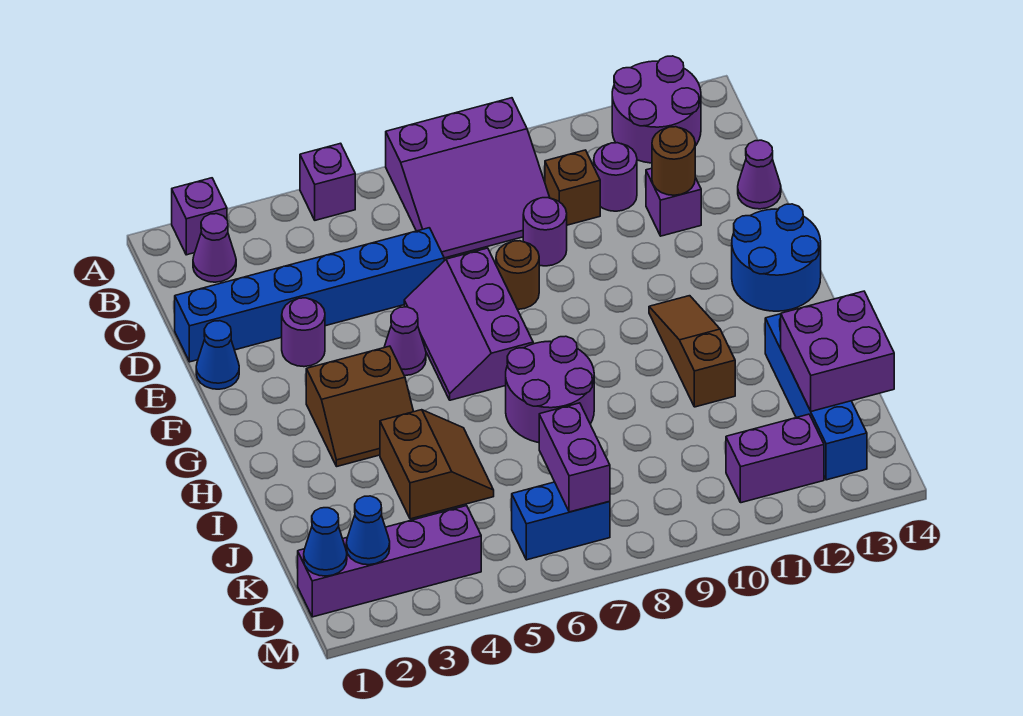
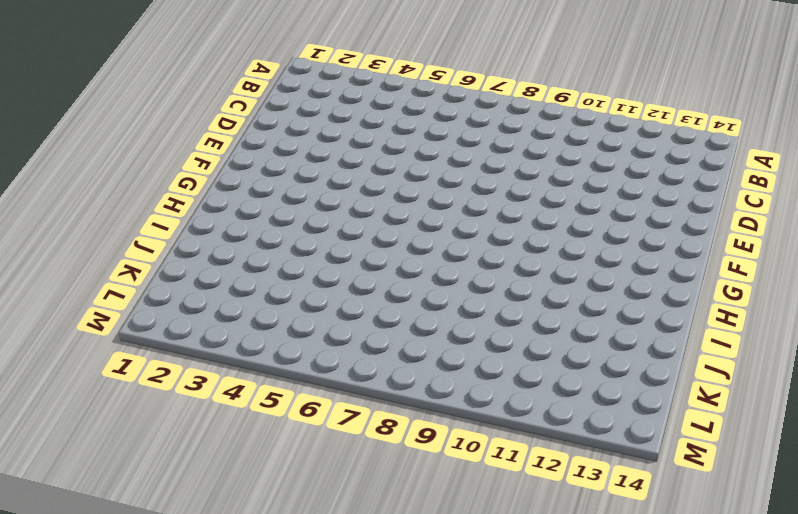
none -> purple 1x1 brick [172,178,227,255]
none -> purple 1x1 brick [300,143,355,220]
none -> purple 3x3 slope [386,98,550,258]
none -> purple 2x2 round brick [612,56,701,163]

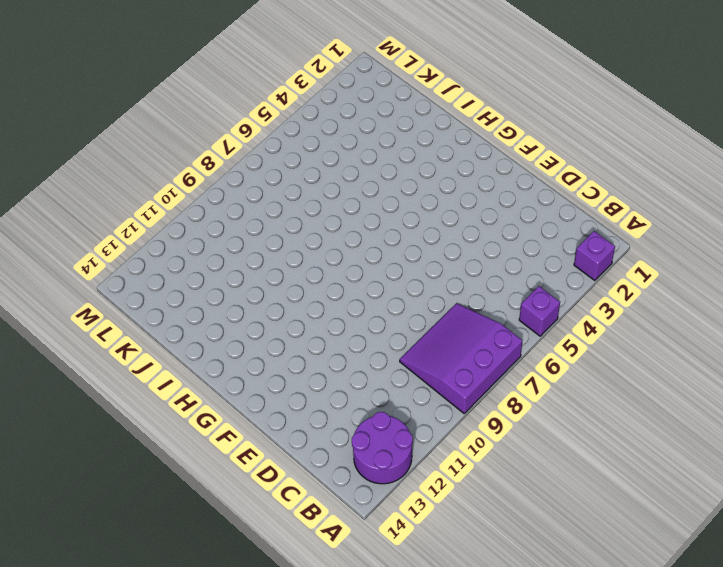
none -> purple 1x1 cone [193,214,236,282]
none -> brown 1x1 brick [545,150,600,225]
none -> purple 1x1 round brick [594,143,637,211]
none -> blue 1x6 brick [175,228,444,362]

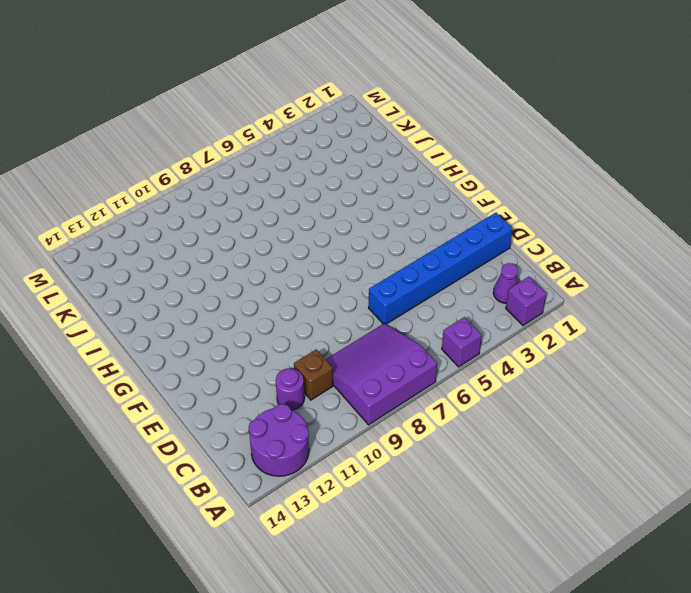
none -> purple 1x1 round brick [523,198,567,266]
none -> purple 1x1 brick [646,168,701,236]
none -> purple 1x1 cone [738,140,781,209]
none -> blue 1x1 cone [196,321,239,389]

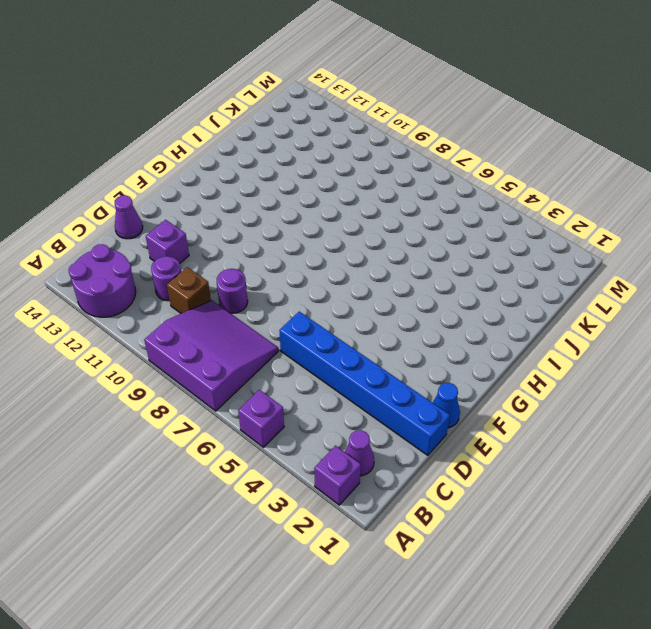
none -> purple 1x1 round brick [282,298,325,367]
none -> purple 2x3 slope [404,248,533,400]
none -> brown 1x1 round brick [496,241,539,309]
none -> purple 1x1 cone [384,307,426,376]

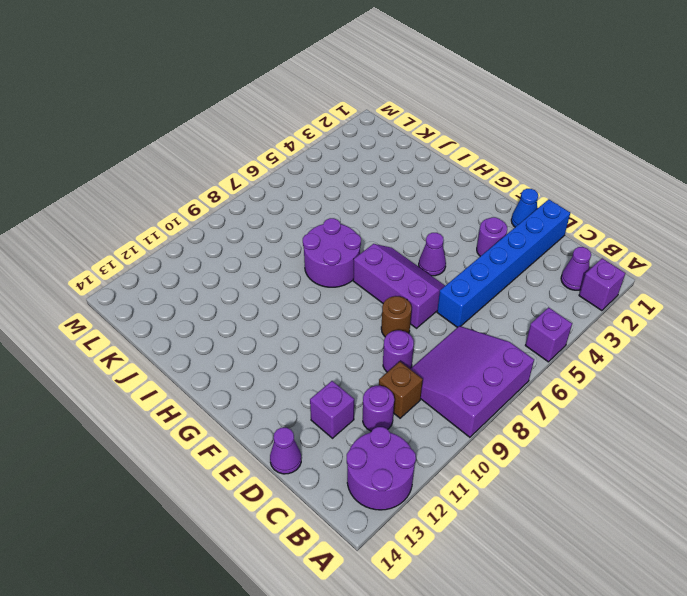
none -> blue 2x2 round brick [732,204,821,311]
none -> brown 2x2 slope [306,346,414,466]
none -> brown 1x3 slope [649,296,735,407]
none -> brown 2x2 slope [380,410,494,519]

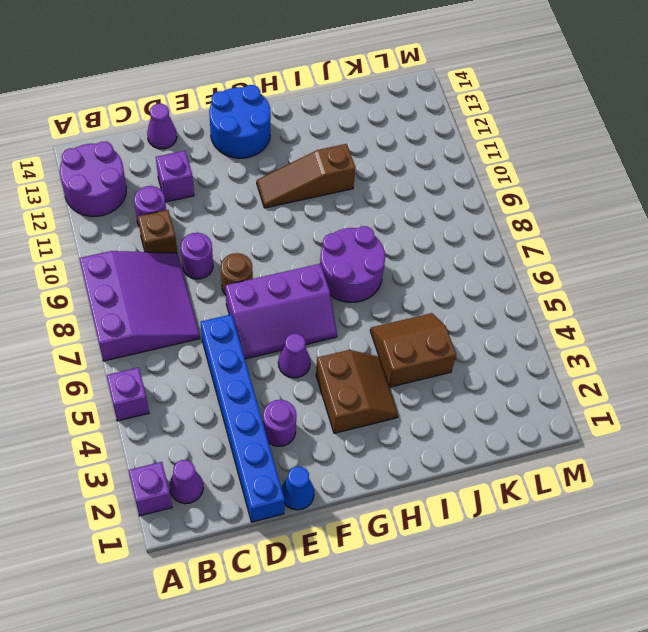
none -> blue 1x4 brick [765,314,867,480]
none -> purple 1x4 brick [298,506,481,617]
none -> blue 1x2 brick [512,482,610,560]
none -> purple 1x2 brick [726,414,824,503]

